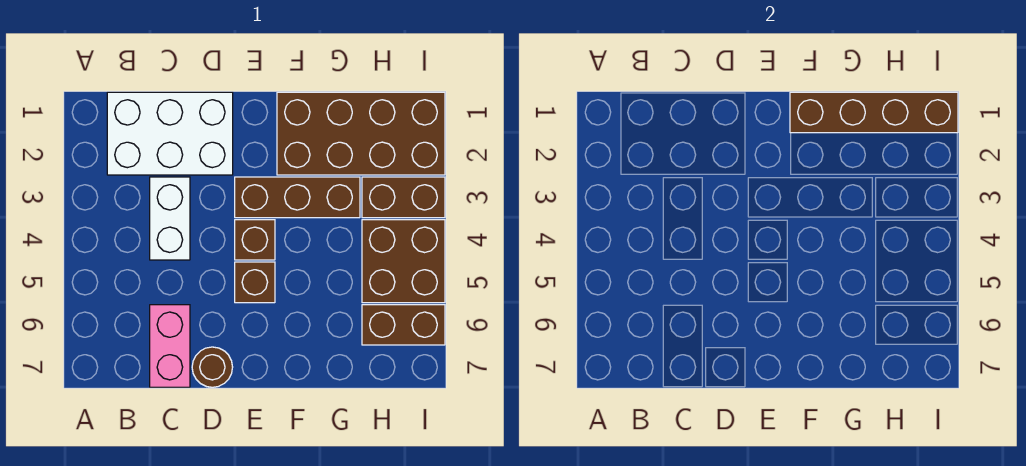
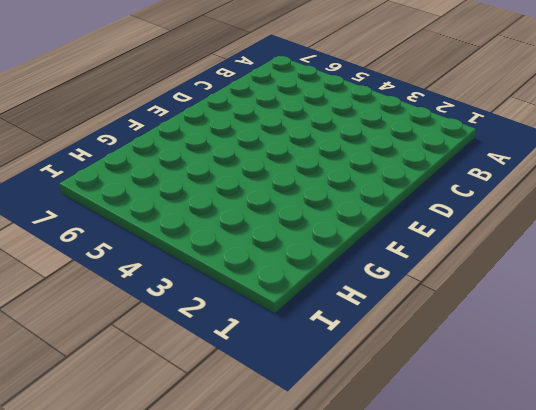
none -> white 2x3 brick [107,92,233,175]
none -> white 1x2 brick [150,177,190,260]
none -> pink 1x2 brick [150,305,190,387]

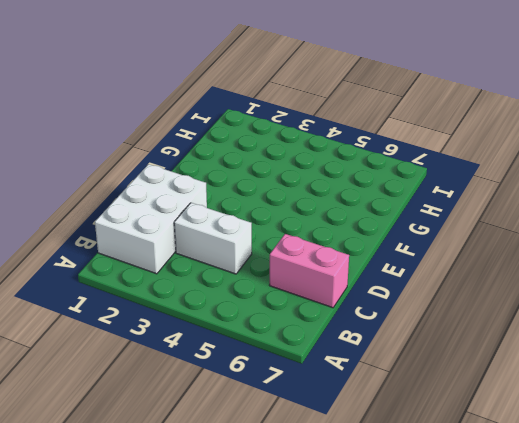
none -> brown 1x1 round brick [192,347,233,387]
none -> brown 1x3 brick [235,177,360,218]
none -> brown 1x1 brick [235,220,275,260]

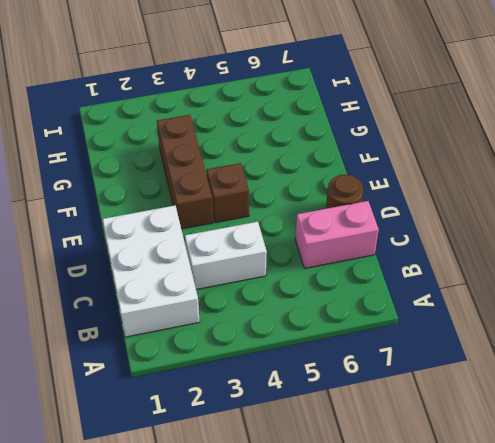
none -> brown 1x1 brick [235,262,275,303]
none -> brown 2x4 brick [277,92,445,175]
none -> brown 1x2 brick [362,177,445,218]

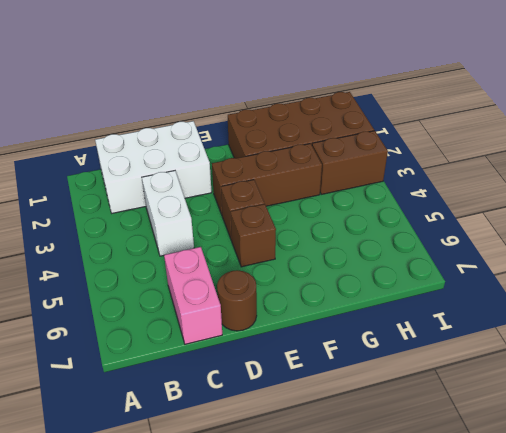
none -> brown 2x2 brick [362,220,445,303]
none -> brown 1x2 brick [362,305,445,345]
none -> brown 1x4 brick [790,92,958,133]

